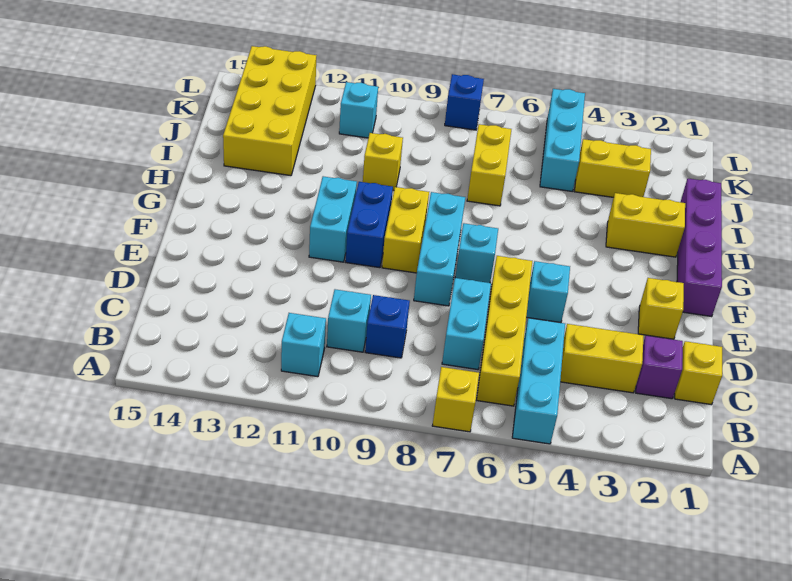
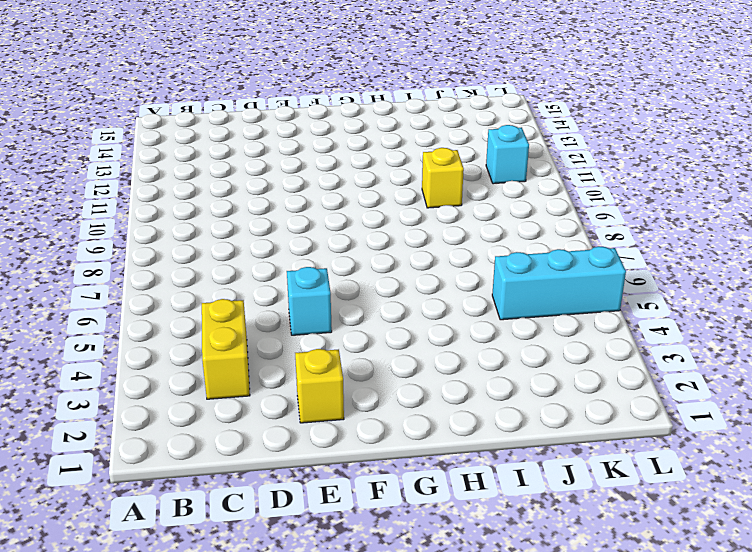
none -> cyan 1x3 brick [512,318,565,444]
none -> yellow 1x1 brick [432,367,479,432]
none -> yellow 1x4 brick [477,256,532,406]

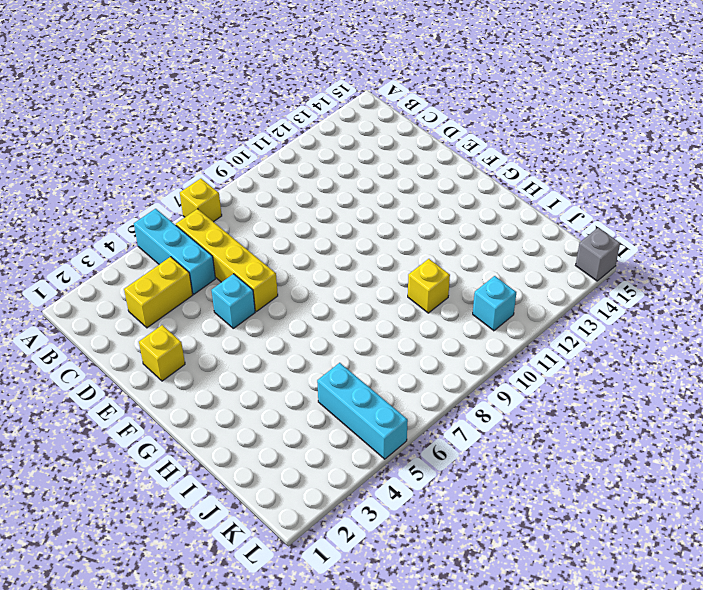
grey 1x1 brick [576,228,620,281] -> none
none -> cyan 1x1 brick [281,313,326,377]
none -> yellow 1x1 brick [675,341,722,405]
none -> purple 1x1 brick [636,335,683,399]

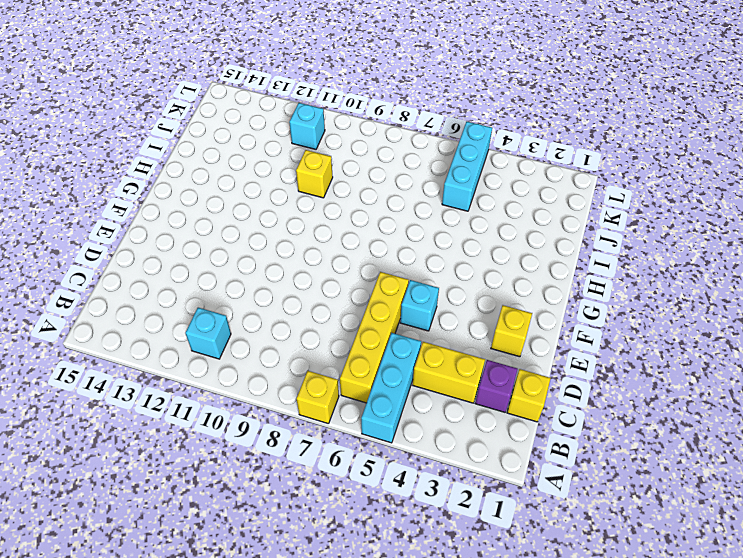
none -> cyan 1x2 brick [442,278,491,370]
none -> blue 1x1 brick [365,295,410,358]
none -> cyan 1x1 brick [327,289,371,352]

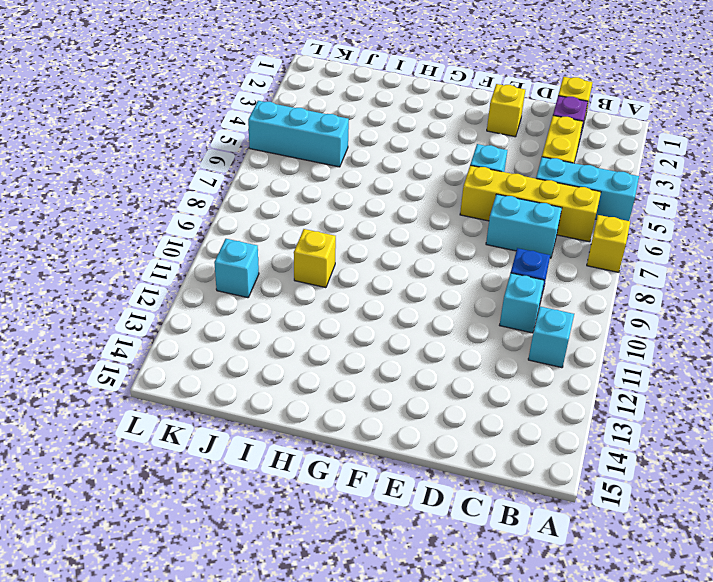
none -> cyan 1x3 brick [414,192,465,306]
none -> purple 1x4 brick [677,178,722,317]
none -> cyan 1x1 brick [455,223,498,283]

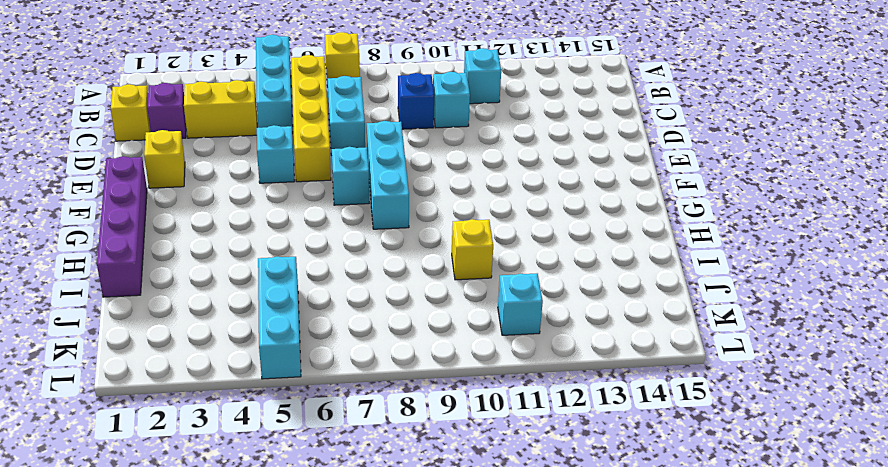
none -> yellow 1x2 brick [382,187,429,273]
none -> blue 1x2 brick [346,182,393,268]
none -> cyan 1x2 brick [309,176,357,262]

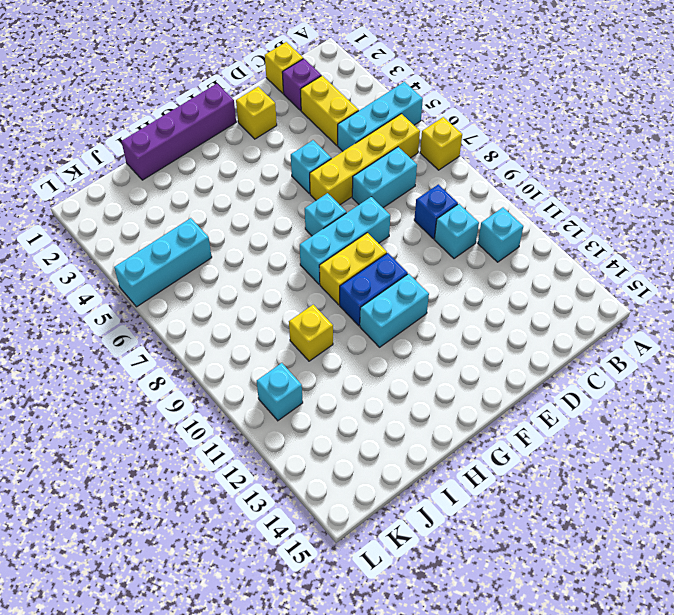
none -> yellow 1x2 brick [606,193,685,257]
none -> yellow 1x2 brick [467,124,511,206]
none -> yellow 2x4 brick [223,46,316,176]

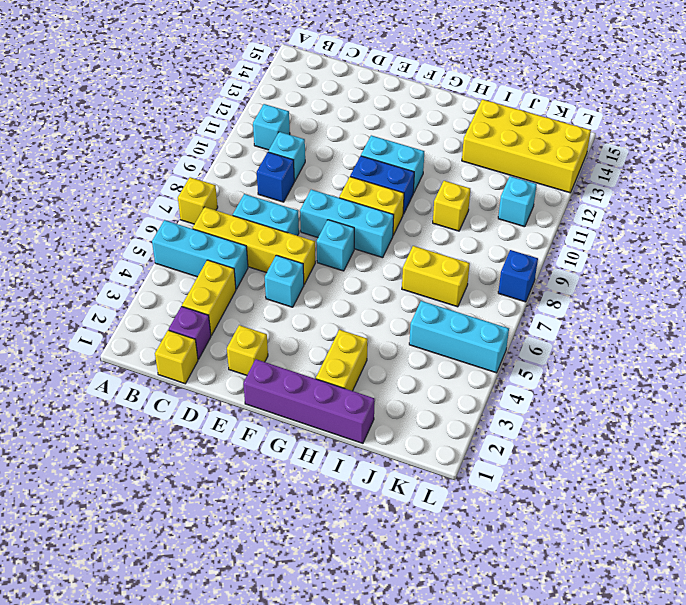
none -> yellow 1x2 brick [574,139,651,197]

